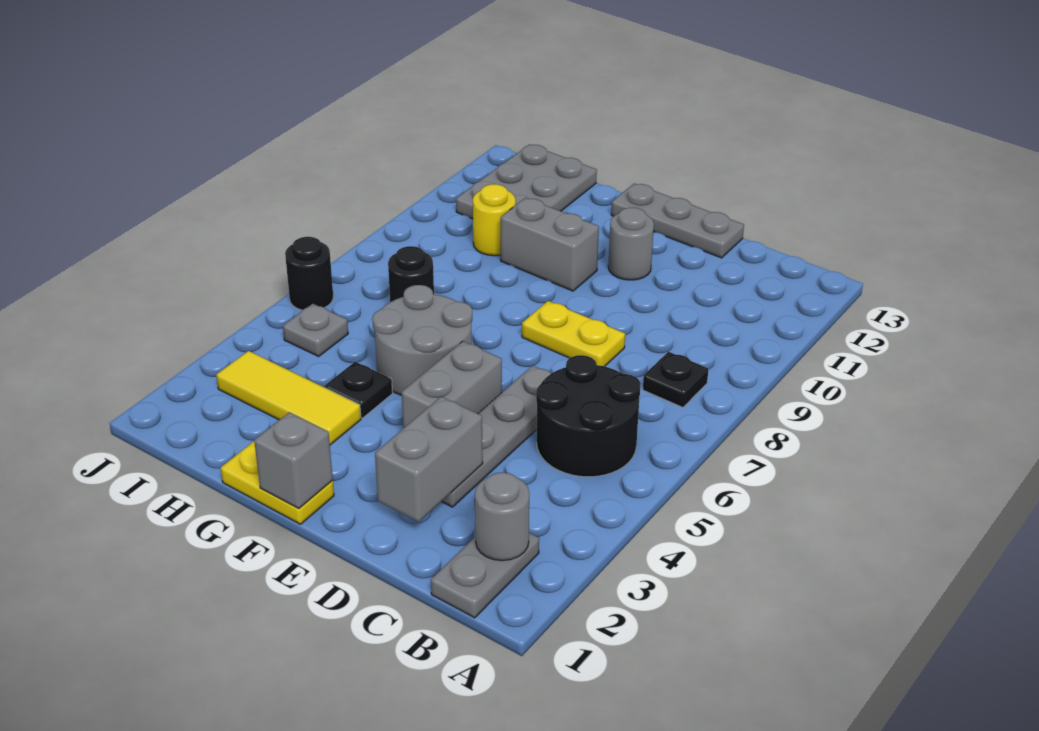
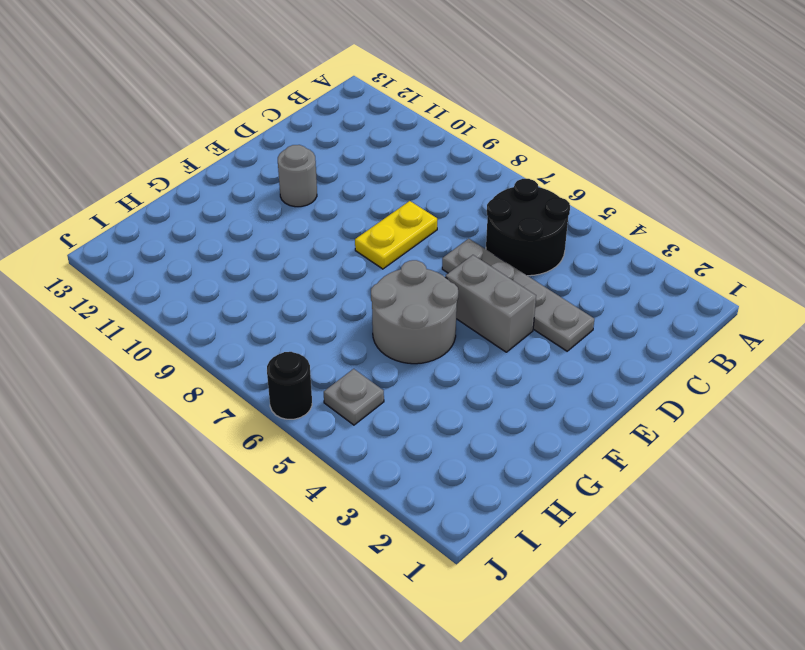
none -> grey 1x2 plate [431,533,539,618]
none -> black 1x1 plate [643,352,709,408]
none -> grey 1x3 plate [611,184,744,258]

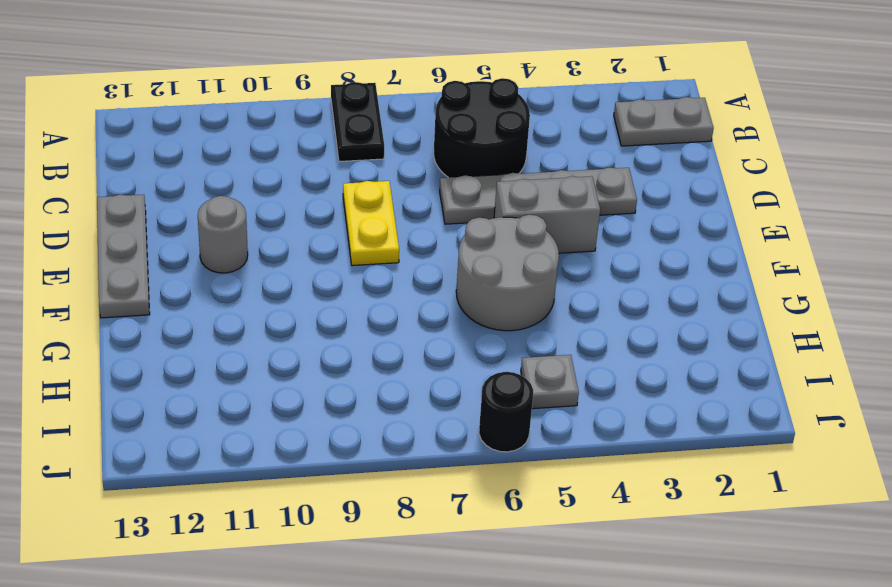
black 1x2 plate [331,82,384,162] -> black 1x1 plate [643,352,709,408]
none -> yellow 1x2 plate [221,442,334,524]
none -> grey 1x2 brick [501,198,599,291]
none -> yellow 1x3 tile [216,351,361,445]

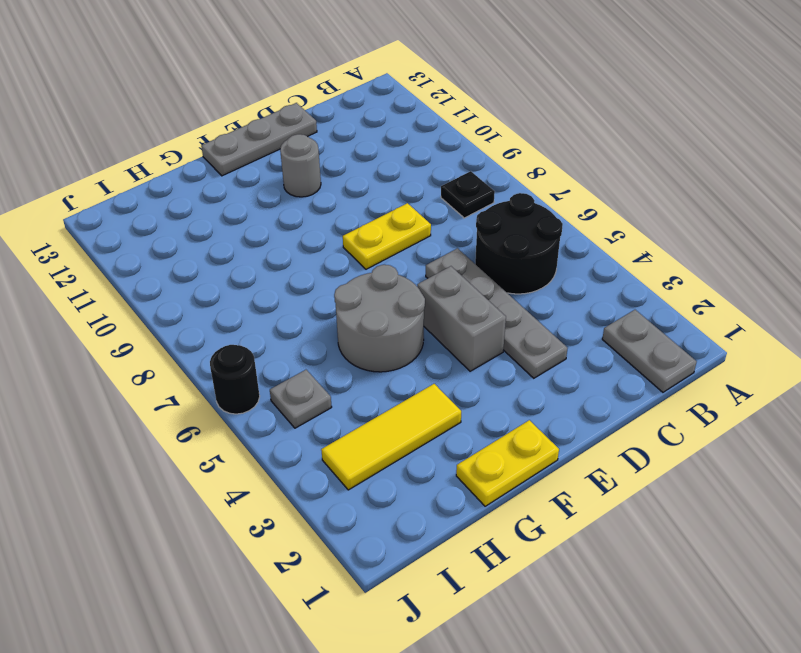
none -> grey 1x2 brick [501,198,599,291]
none -> black 1x1 plate [325,362,393,418]
none -> black 1x1 round brick [388,246,434,302]

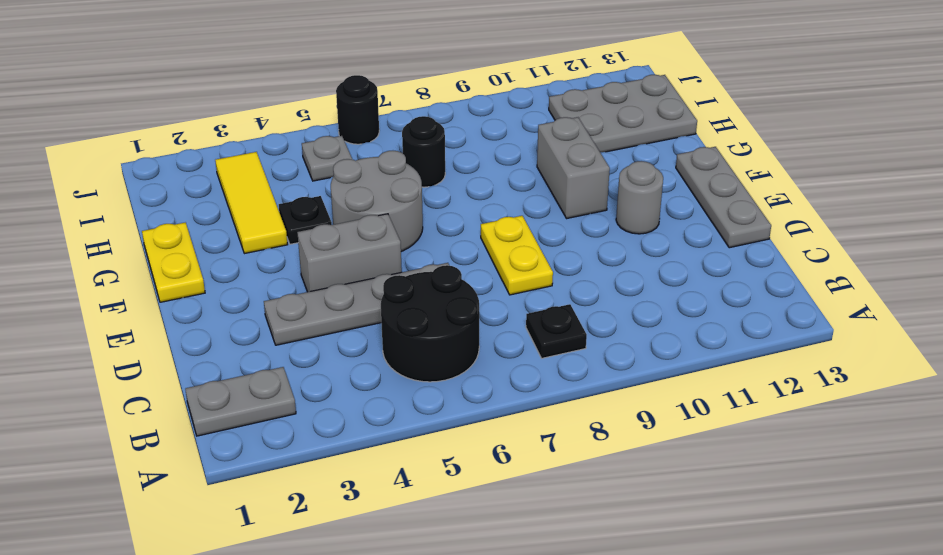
none -> yellow 1x1 round brick [473,184,516,256]
none -> grey 1x1 round brick [475,472,529,561]
none -> grey 1x2 brick [375,397,483,522]

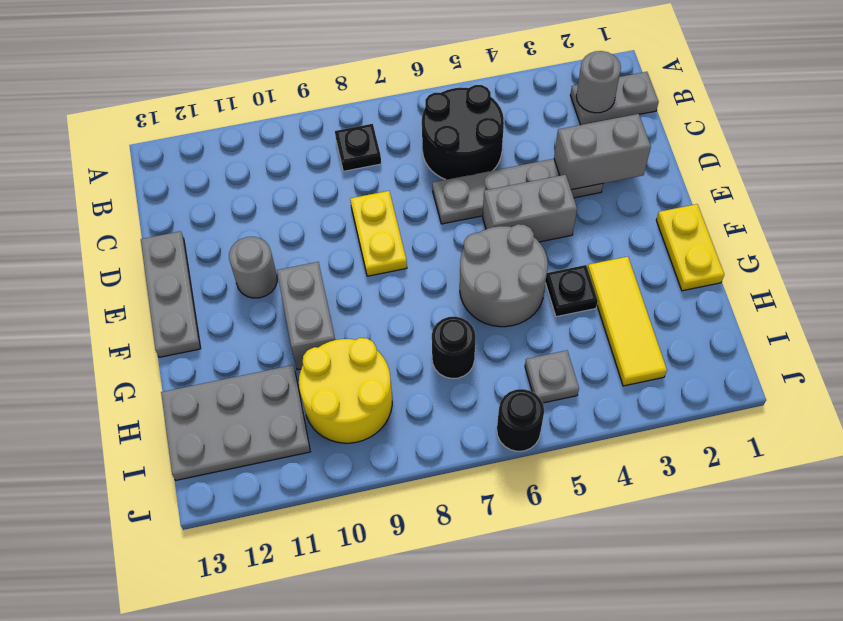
yellow 2x2 round brick [299,338,392,443] -> yellow 1x1 round brick [473,184,516,256]
none -> grey 1x1 brick [254,412,333,508]

